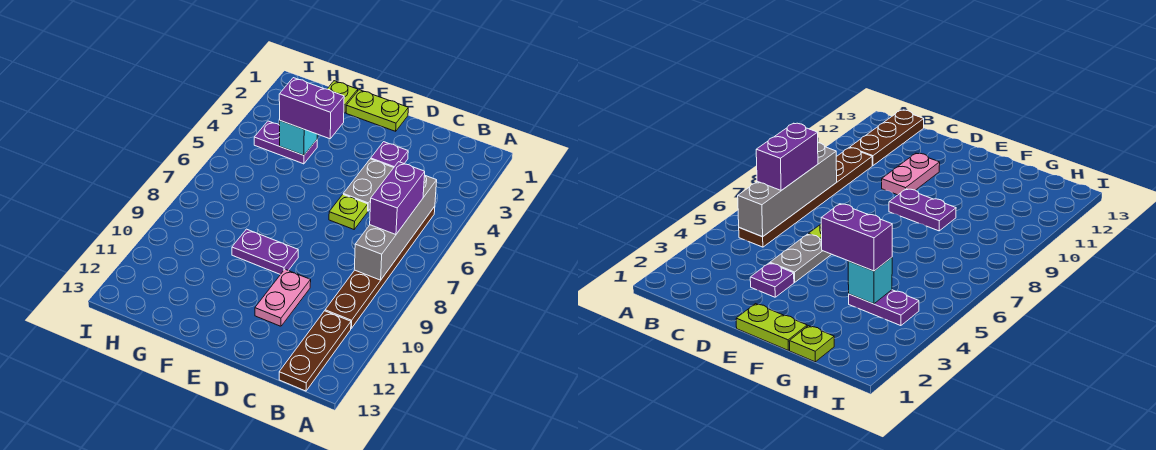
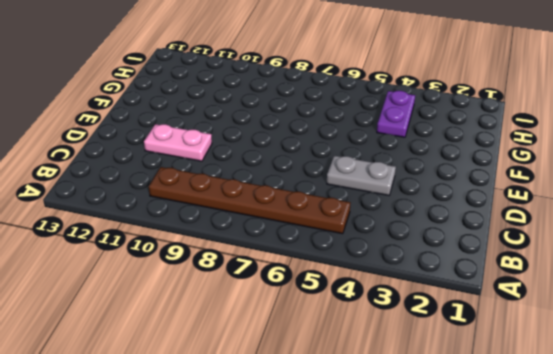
none -> brown 1x3 plate [279,311,351,391]
none -> purple 1x1 plate [371,142,408,168]
none -> lime 1x1 plate [329,195,368,229]

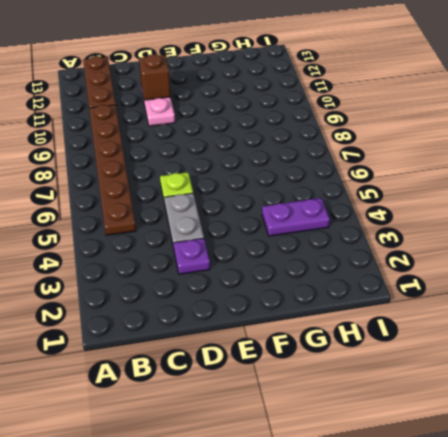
brown 1x1 brick [139,54,170,100] -> none
none -> lime 1x2 plate [346,90,408,131]
none -> purple 1x2 plate [232,229,298,274]
none -> lime 1x1 plate [327,81,358,113]

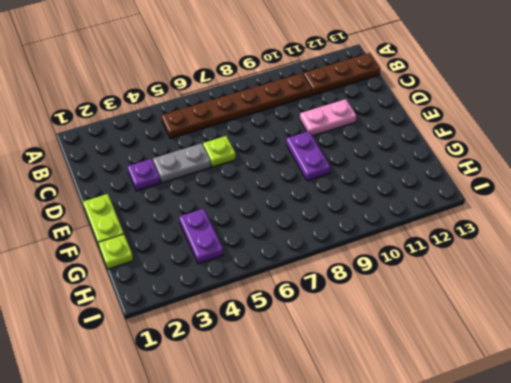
none -> grey 1x4 brick [354,175,437,280]
none -> cyan 1x1 brick [280,121,317,155]
none -> purple 1x2 brick [370,162,425,235]

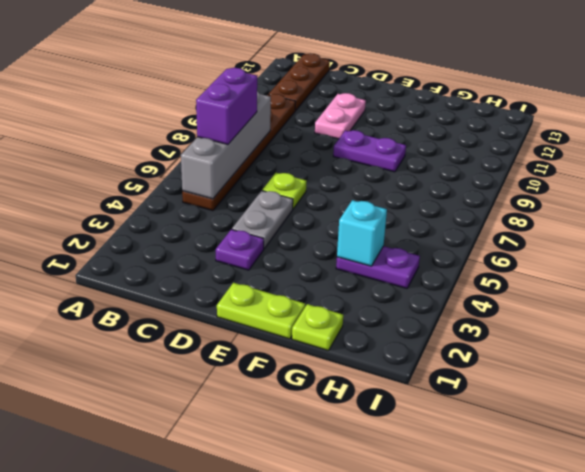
none -> purple 1x2 brick [279,78,344,139]

